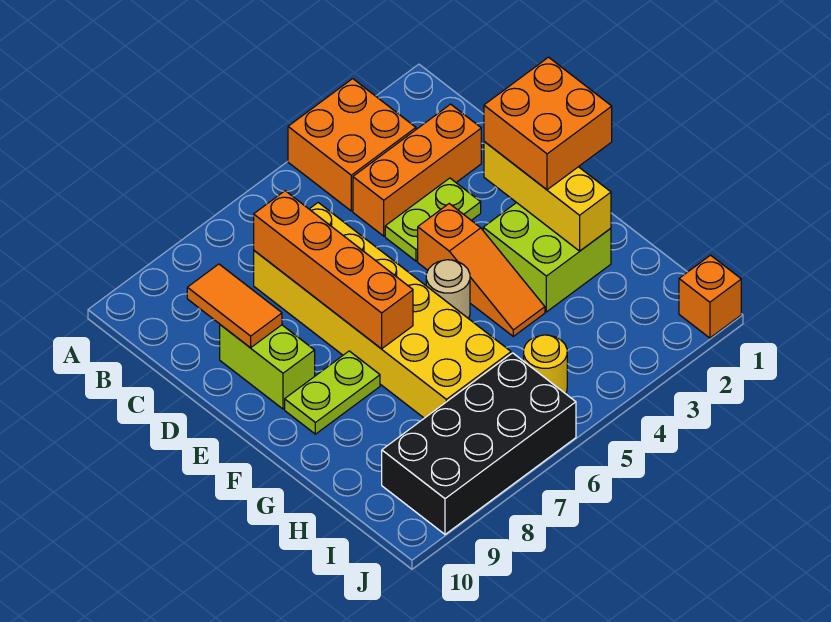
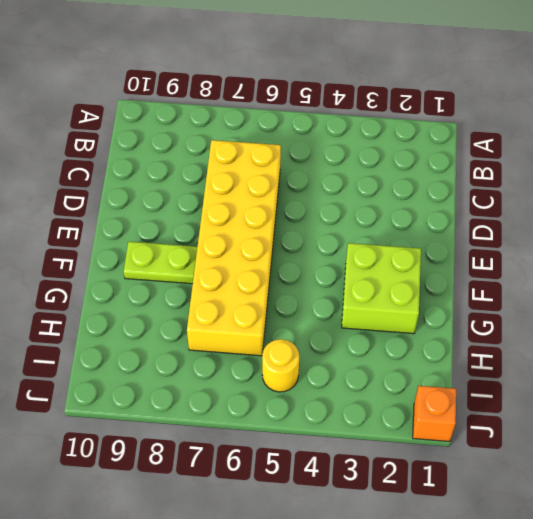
none -> orange 2x2 brick [288,79,416,211]
none -> orange 1x3 brick [353,104,481,236]
none -> lime 1x2 plate [385,178,481,261]

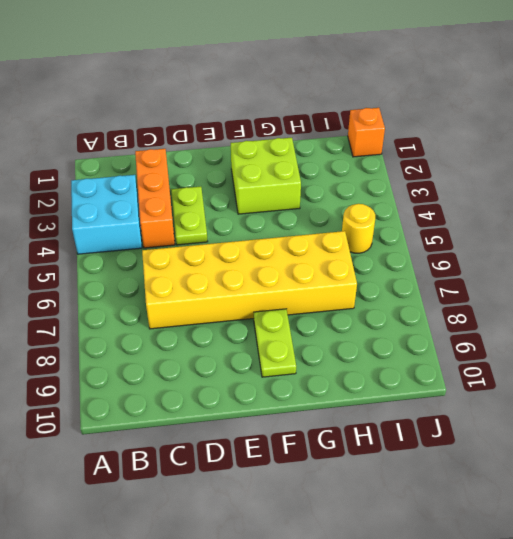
cyan 2x2 brick [71,175,142,254] -> orange 2x2 brick [288,79,416,211]
none -> lime 1x2 brick [220,325,315,409]
none -> orange 1x3 slope [418,204,545,336]
none -> tan 1x1 round brick [426,260,470,319]

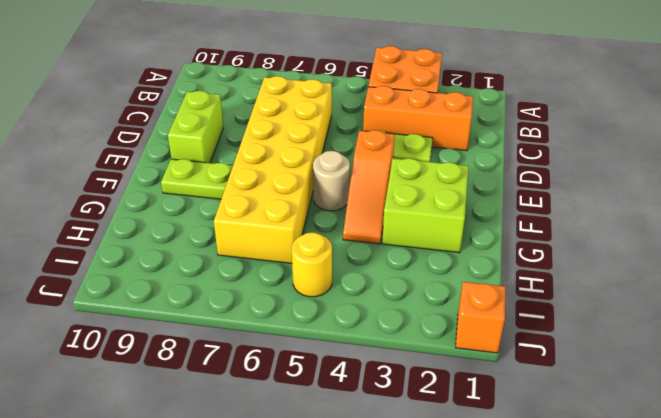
none -> black 2x4 brick [382,353,576,534]
none -> orange 1x4 brick [254,191,413,349]
none -> orange 1x2 tile [187,264,282,348]

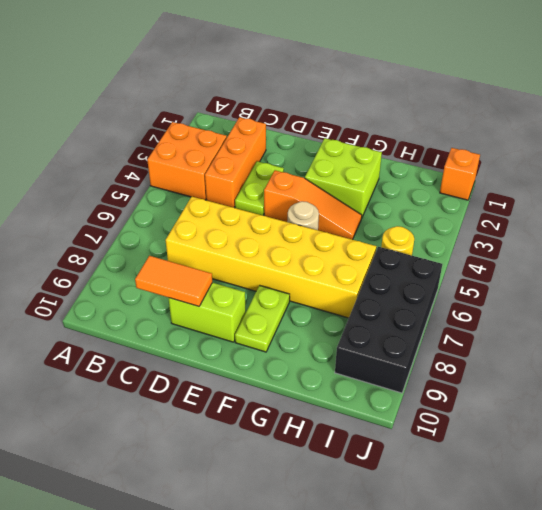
none -> orange 1x4 brick [254,191,413,349]
none -> yellow 1x3 brick [484,142,611,251]
none -> orange 2x2 brick [484,57,612,190]

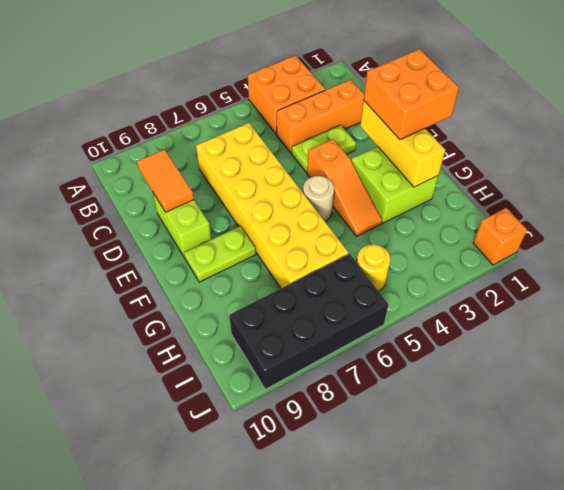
none -> orange 1x4 brick [254,191,413,349]

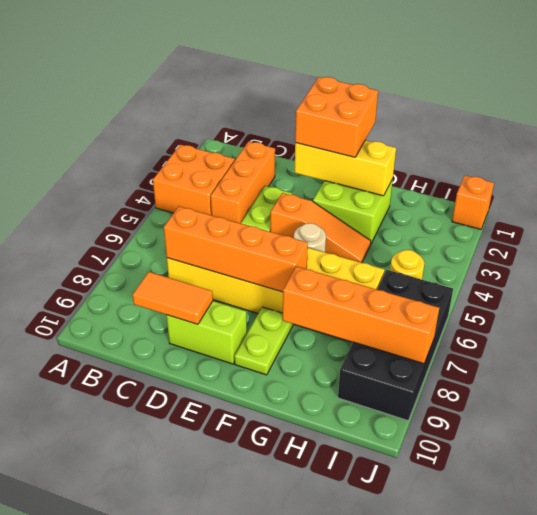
orange 1x4 brick [283,266,439,364] -> none

